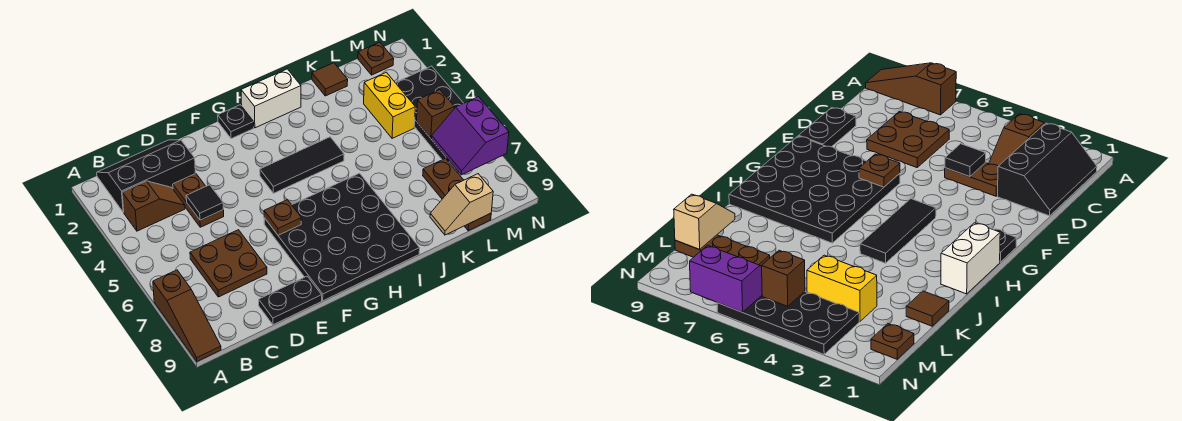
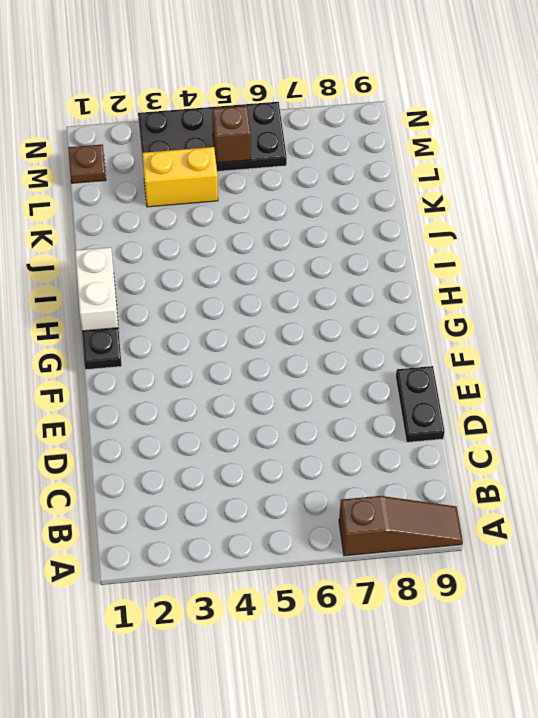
none -> black 2x3 slope [97,140,195,212]
none -> brown 1x2 slope [122,181,185,231]
none -> brown 2x2 plate [190,230,267,297]

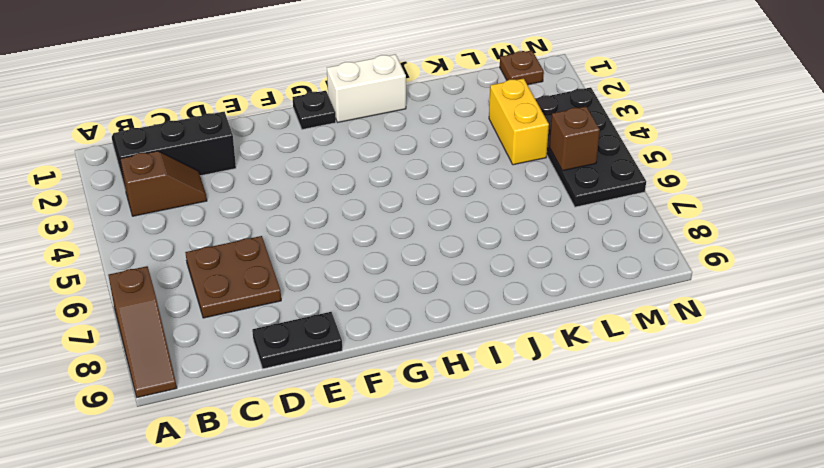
none -> brown 1x2 plate [173,173,224,227]
none -> black 4x4 plate [264,173,420,301]
none -> black 1x3 tile [260,137,344,193]

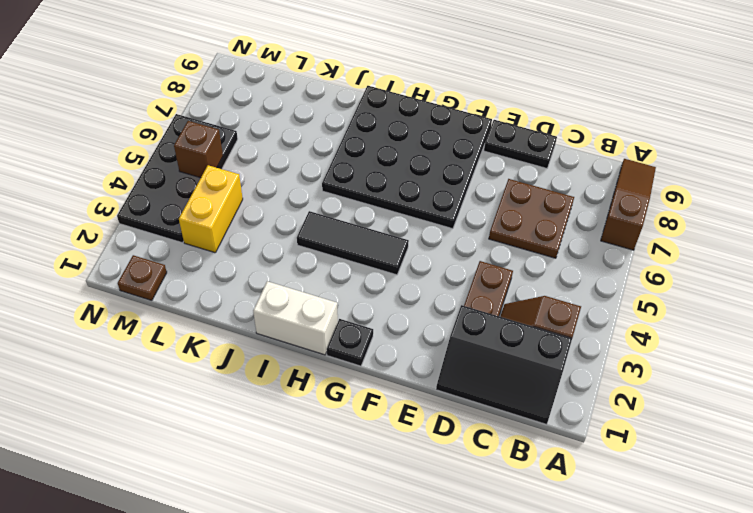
none -> brown 1x1 tile [312,63,348,96]
none -> brown 1x3 plate [423,158,491,231]
none -> black 1x1 tile [186,185,223,220]

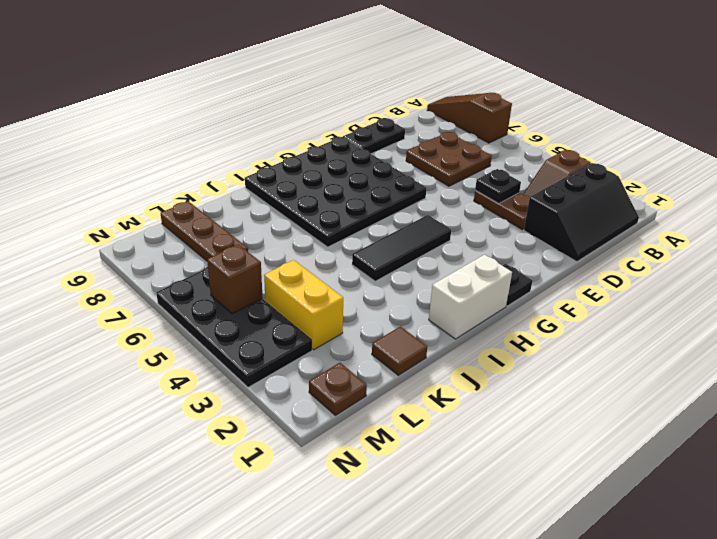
black 1x1 plate [475,169,521,204] -> black 1x1 tile [186,185,223,220]
none -> brown 1x1 plate [264,200,301,235]
none -> tan 1x2 slope [430,174,493,235]
none -> purple 2x2 slope [432,97,509,175]

